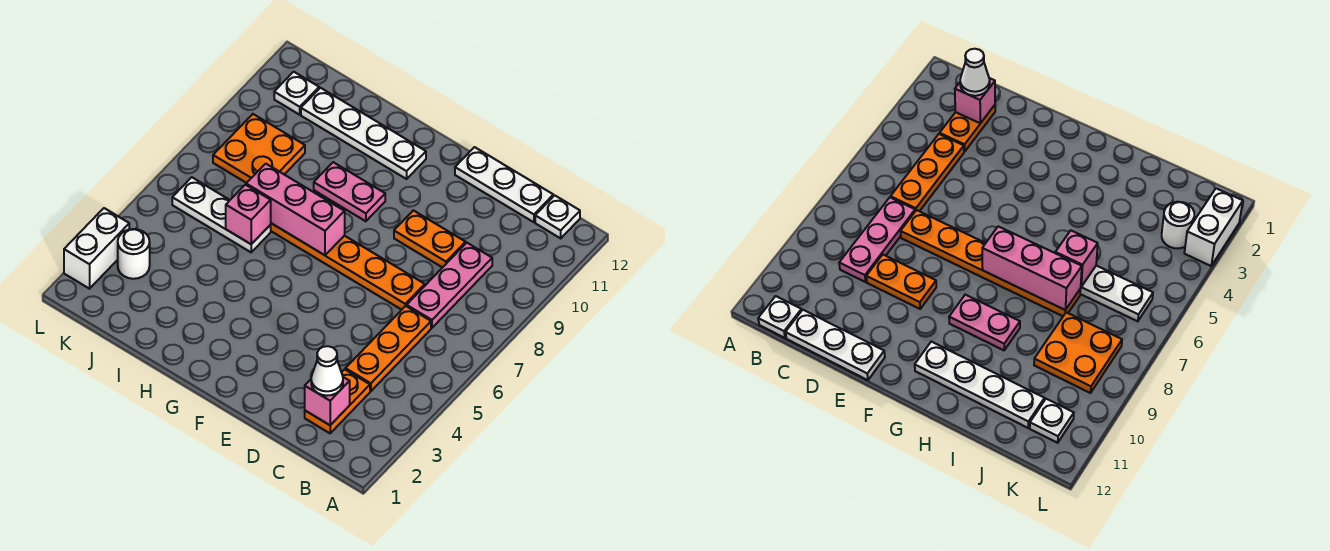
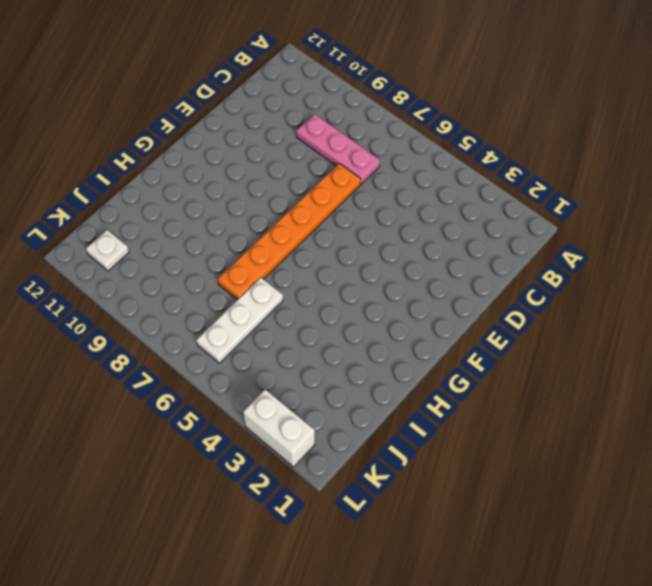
none -> white 1x1 plate [535,195,580,238]
none -> orange 1x2 plate [305,369,370,433]
none -> orange 1x3 plate [345,306,431,391]

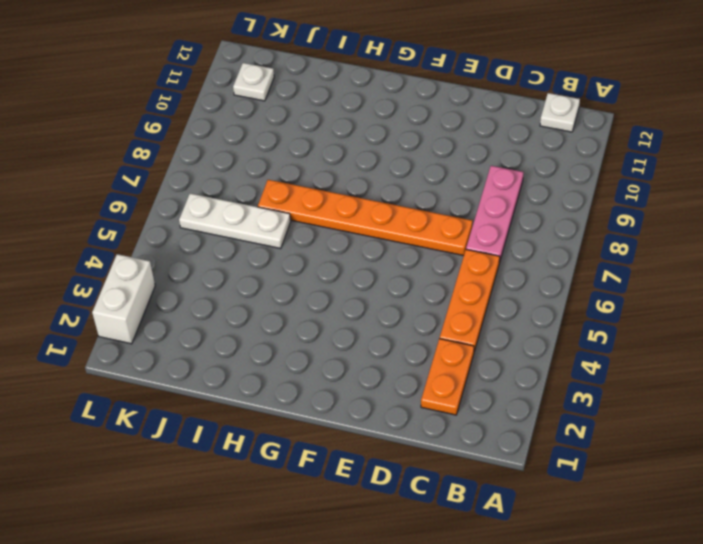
none -> white 1x3 plate [455,147,553,222]
none -> orange 1x2 plate [394,210,466,268]
none -> pink 1x2 plate [314,162,385,221]

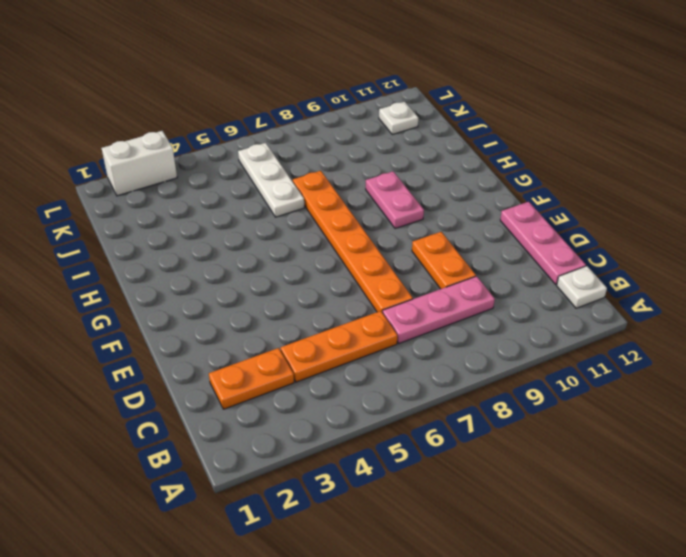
pink 1x3 plate [500,202,586,285] -> white 1x3 plate [455,147,553,222]
none -> white 1x4 plate [301,88,426,179]
none -> orange 2x2 plate [213,114,305,183]
none -> white 1x1 round brick [118,229,150,279]

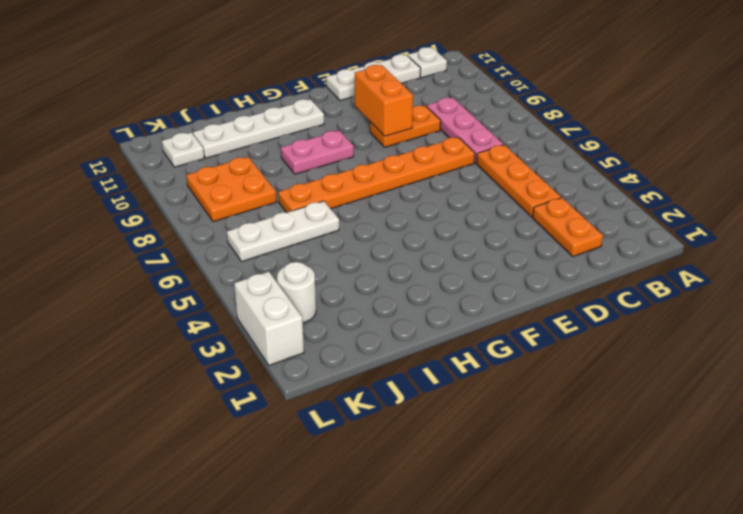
orange 1x2 brick [355,65,413,136] -> none
none -> pink 1x1 brick [305,377,350,425]
none -> pink 1x3 brick [246,164,345,255]
none -> pink 1x1 brick [226,185,271,244]

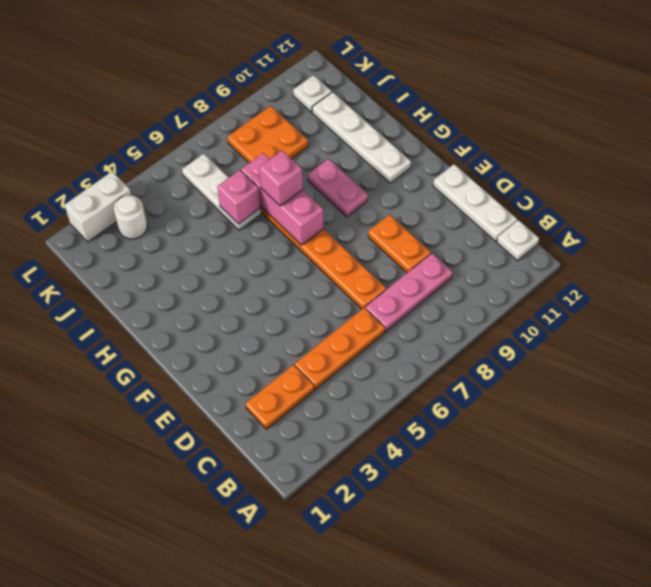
pink 1x1 brick [259,151,303,206] -> pink 1x1 brick moved to [305,377,350,425]
none -> white 1x1 cone [311,346,343,396]

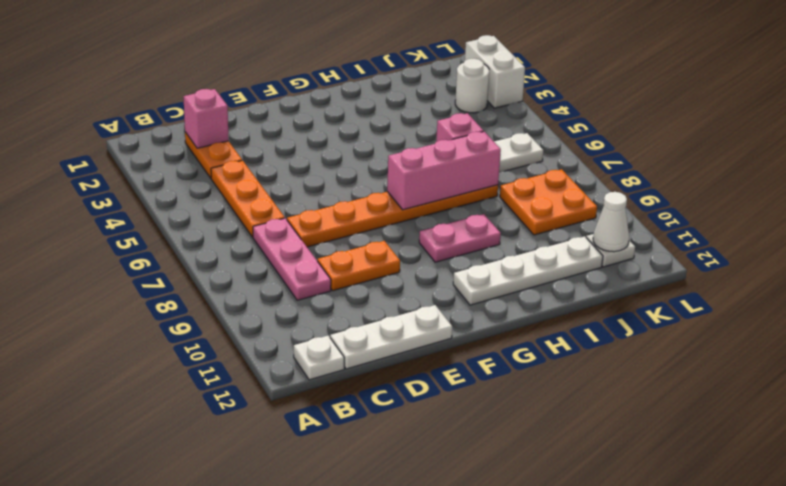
white 1x1 cone [593,192,629,252] -> white 1x1 cone moved to [311,346,343,396]

